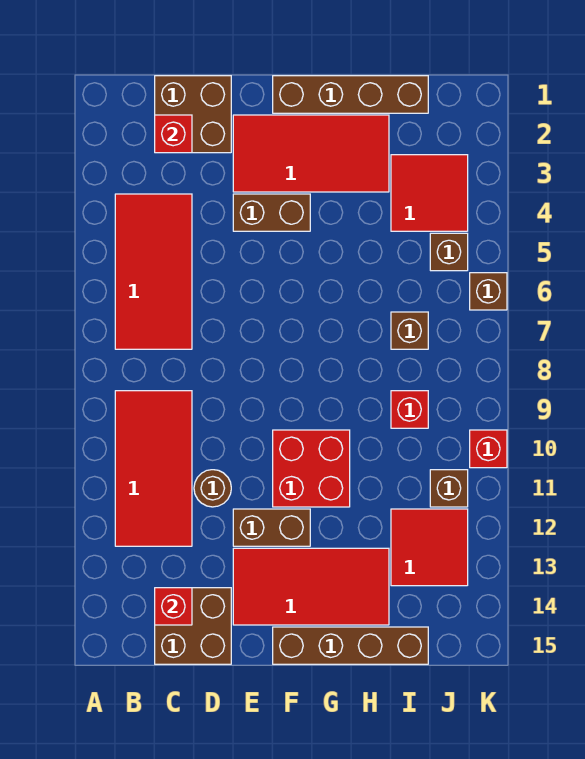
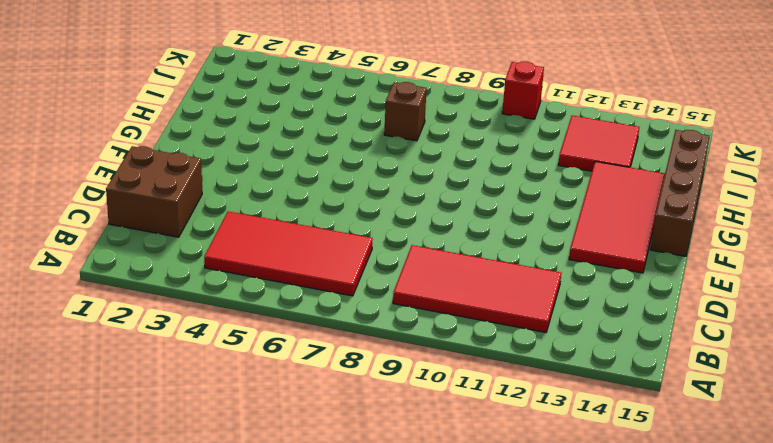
none -> brown 2x2 brick [155,588,231,664]
none -> brown 1x1 round brick [194,470,231,507]
none -> red 2x4 tile [233,115,389,192]

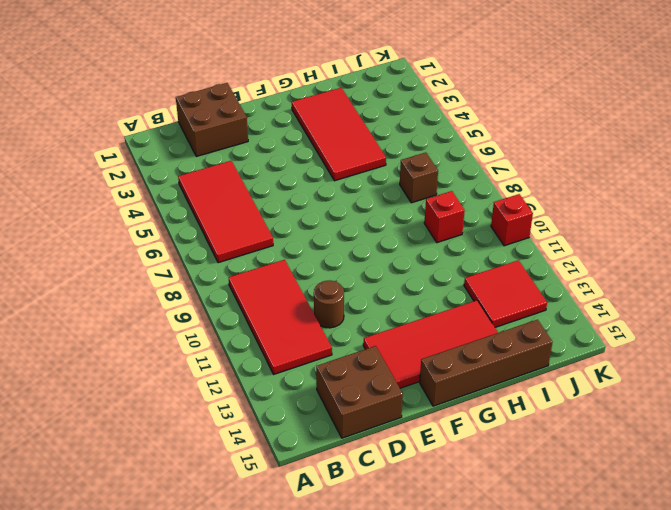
red 2x4 tile [292,88,386,181] -> red 2x4 tile turned to [233,115,389,192]
none -> brown 1x2 brick [233,194,310,231]
none -> brown 1x2 brick [233,509,310,546]
none -> brown 1x4 brick [273,76,428,113]

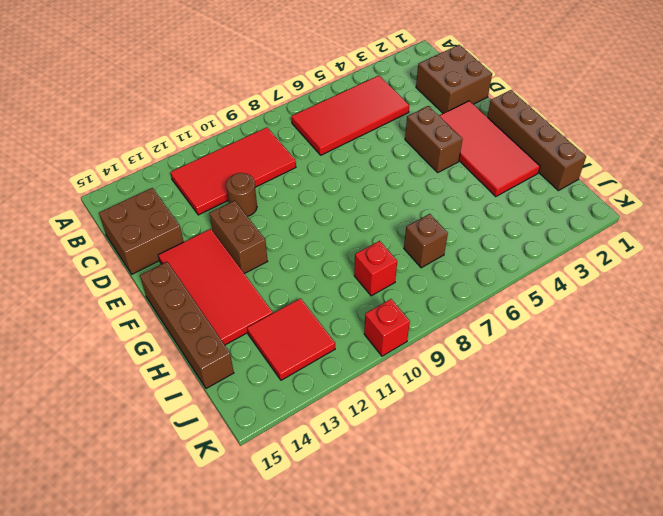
none -> red 2x2 brick [273,430,350,507]
none -> red 2x2 tile [391,155,468,231]
none -> brown 1x1 brick [430,233,468,271]

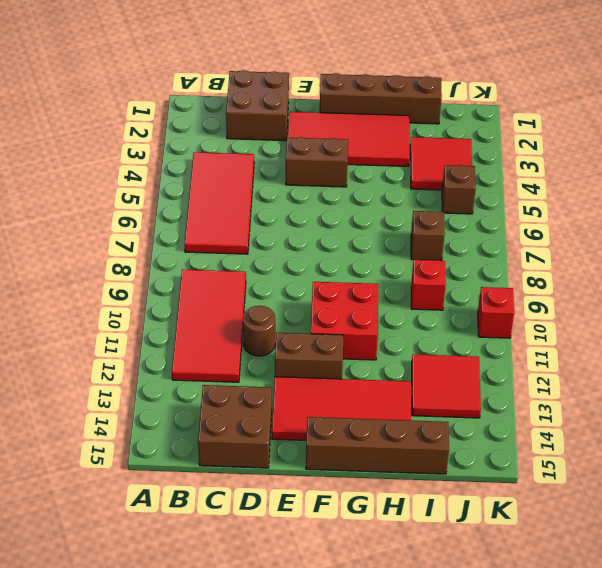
none -> brown 1x1 brick [430,470,468,507]
none -> brown 1x1 brick [470,273,507,310]
none -> red 1x1 brick [155,115,192,153]

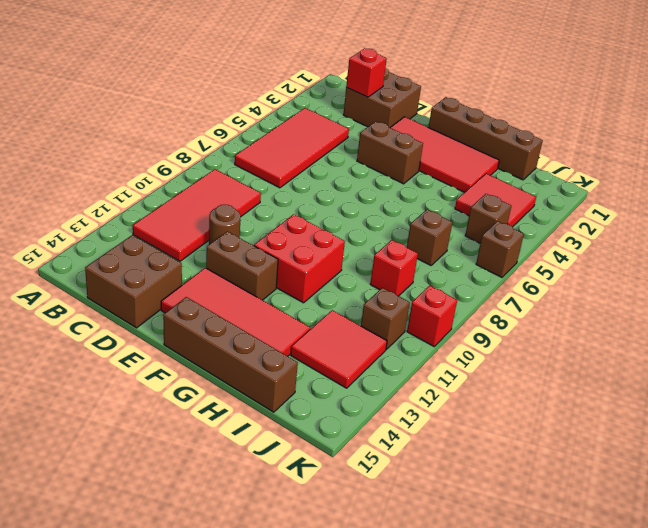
none -> red 1x1 brick [155,588,192,625]

